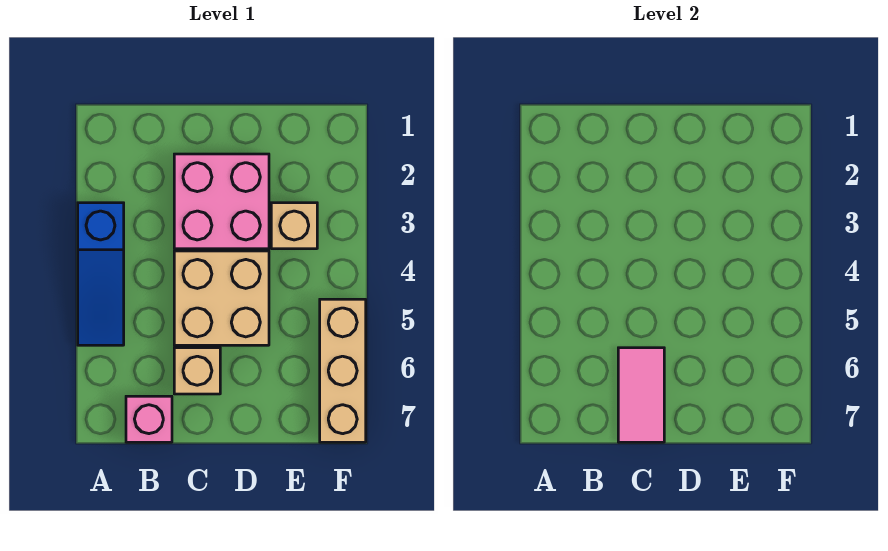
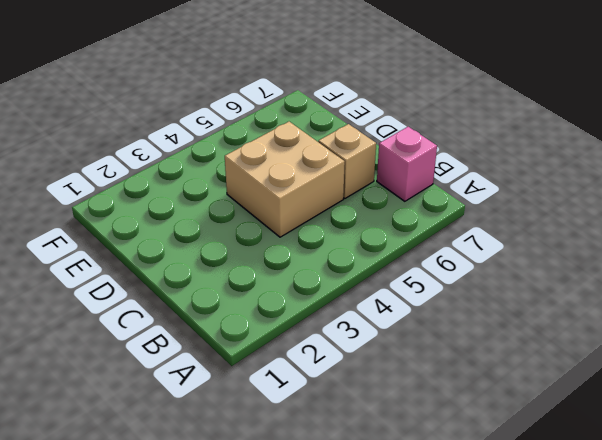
none -> blue 1x3 slope [78,203,124,345]
none -> pink 2x2 brick [174,154,269,249]

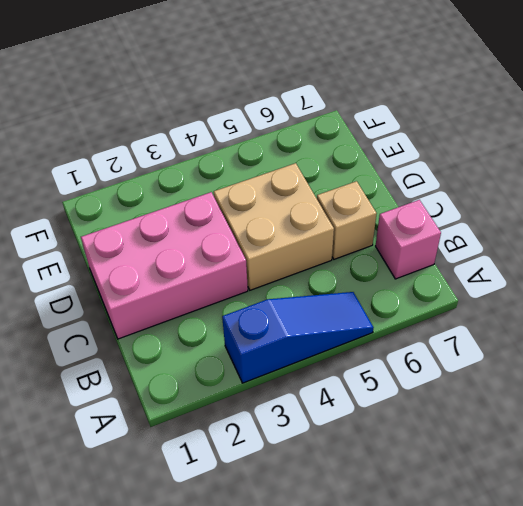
pink 2x3 brick [81,192,248,339] -> pink 2x2 brick [174,154,269,249]
none -> tan 1x1 brick [271,203,317,249]
none -> tan 1x3 brick [320,299,366,442]

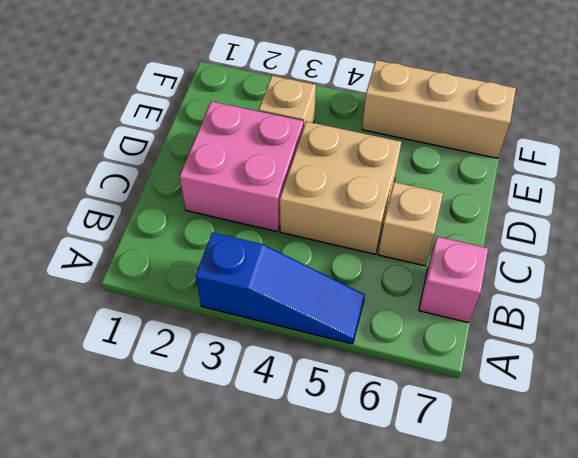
none -> pink 1x2 tile [618,348,664,442]

